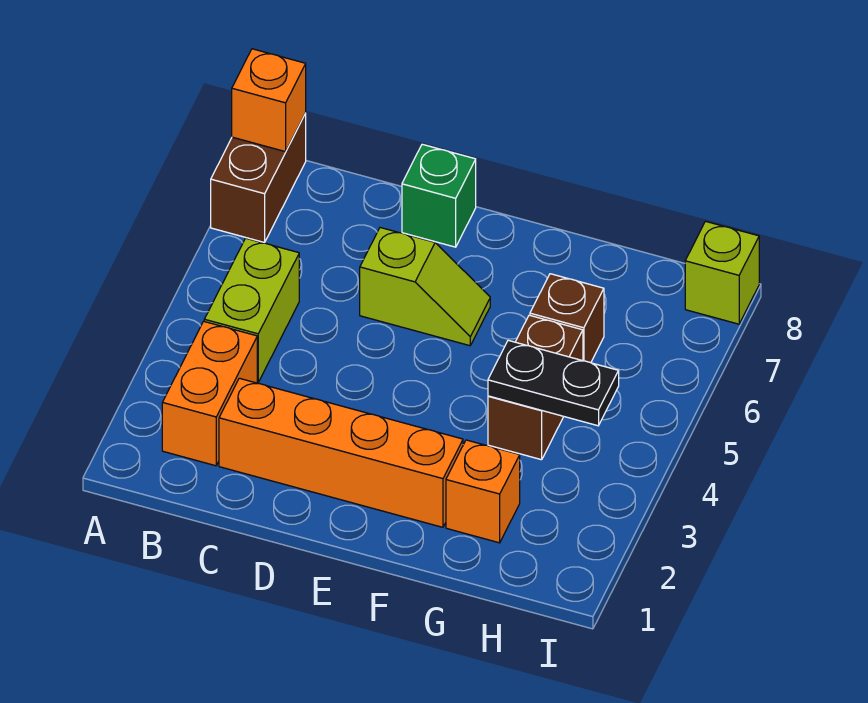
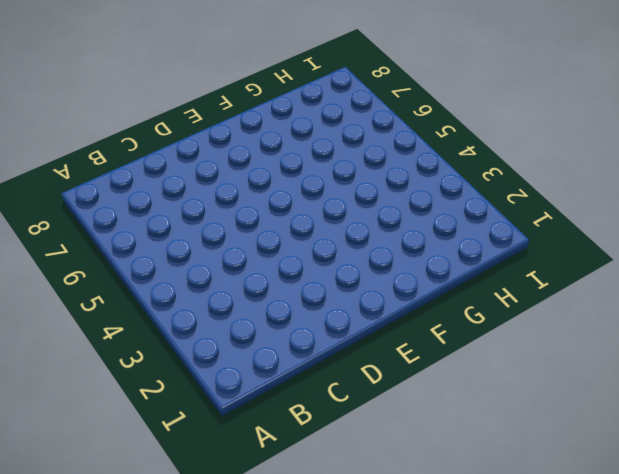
none -> brown 1x2 brick [211,113,306,243]
none -> orange 1x2 brick [162,321,257,466]
none -> lime 1x2 brick [204,238,299,383]

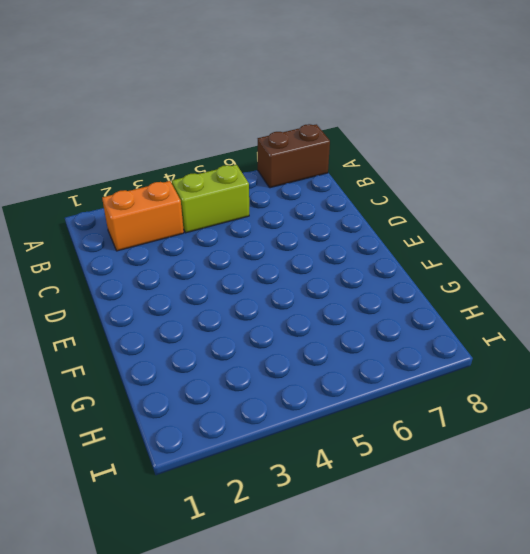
none -> orange 1x4 brick [219,378,463,527]
none -> lime 1x2 slope [360,228,490,346]
none -> green 1x1 brick [402,144,476,247]

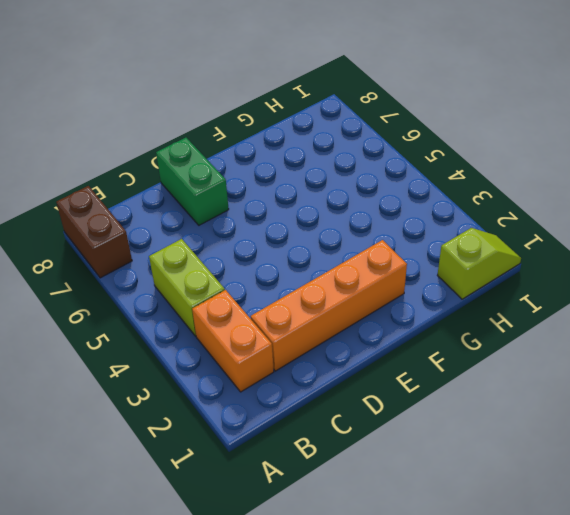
green 1x2 brick [156,138,229,225] -> green 1x1 brick [402,144,476,247]
lime 1x2 slope [437,228,521,299] -> lime 1x2 slope moved to [360,228,490,346]
none -> orange 1x1 brick [446,440,520,543]
none -> brown 1x2 brick [488,315,583,460]
none -> brown 1x1 brick [530,274,604,363]

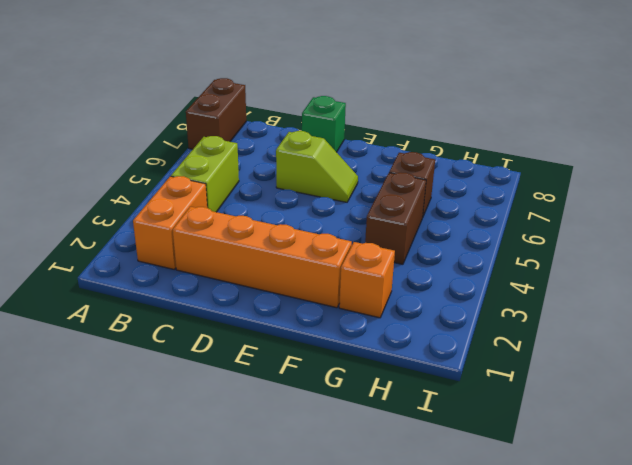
none -> lime 1x1 brick [685,221,759,324]
none -> orange 1x1 brick [232,49,306,152]
none -> black 1x2 plate [488,340,619,426]

